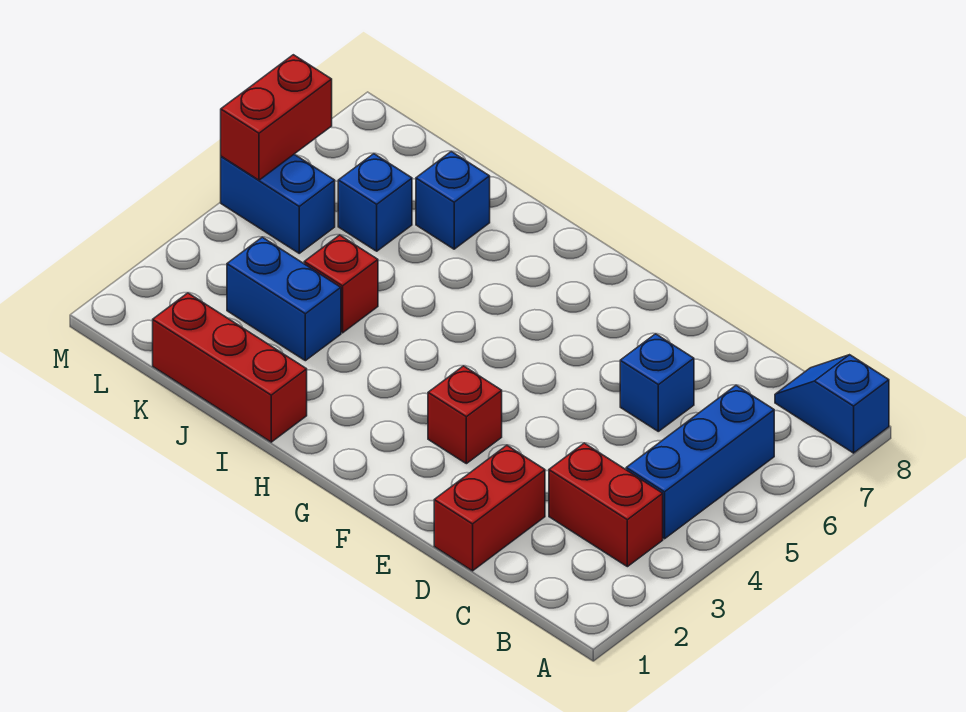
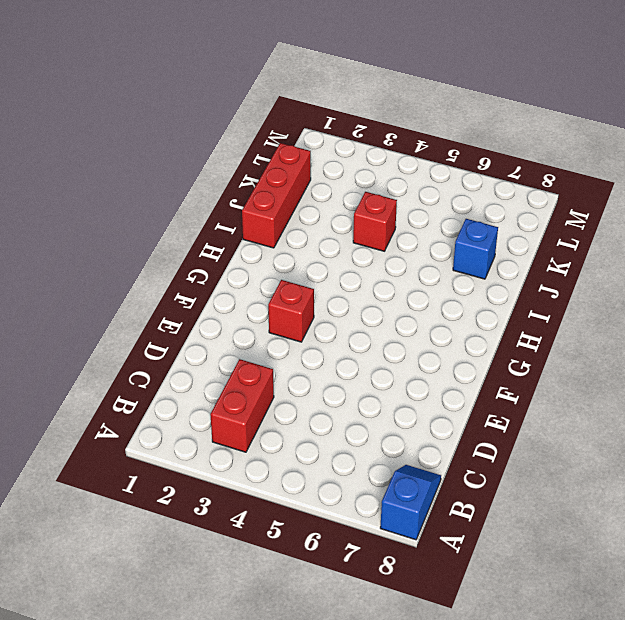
none -> blue 1x3 brick [626,386,774,539]
none -> red 1x2 brick [434,445,545,571]
none -> blue 1x1 brick [620,334,694,431]

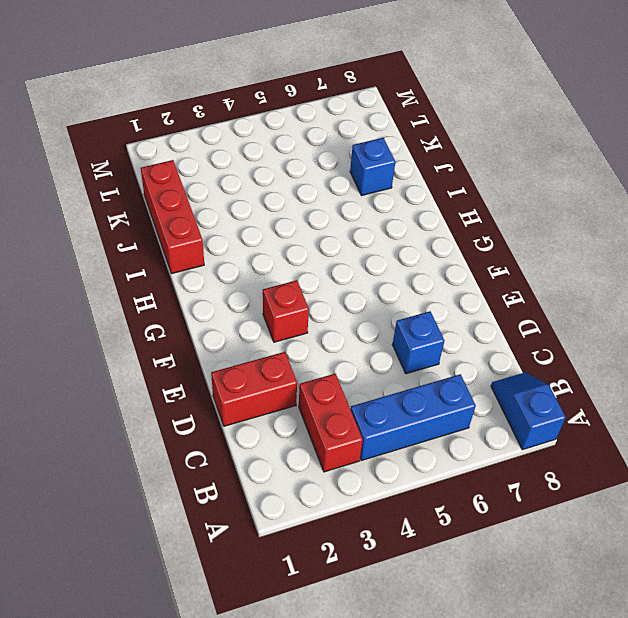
none -> blue 1x2 brick [227,237,341,361]
none -> red 1x1 brick [304,235,378,333]
none -> blue 1x1 brick [338,154,412,251]

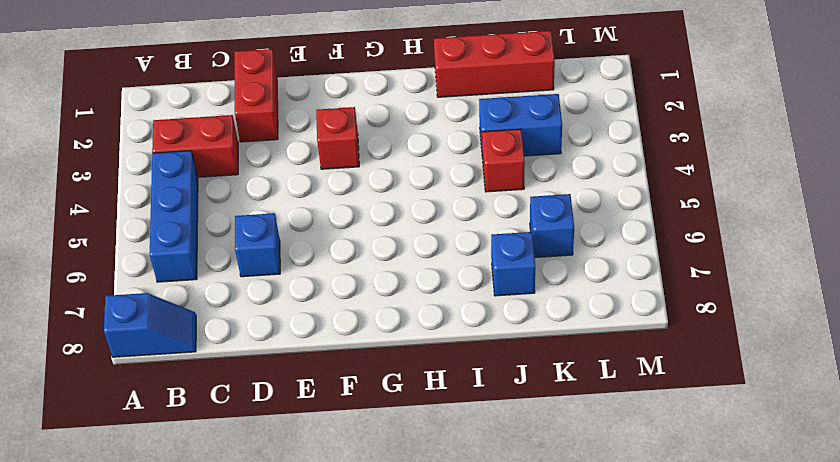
none -> blue 1x2 brick [221,154,335,253]
none -> red 1x2 brick [221,55,332,180]

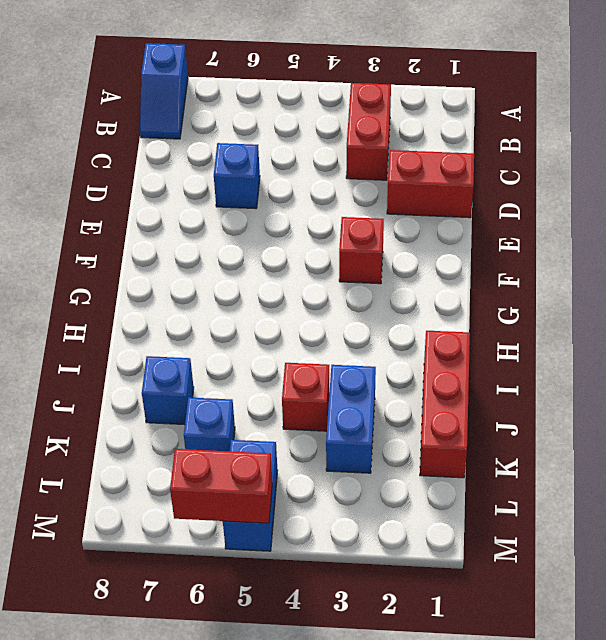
none -> blue 1x3 brick [626,386,774,539]

